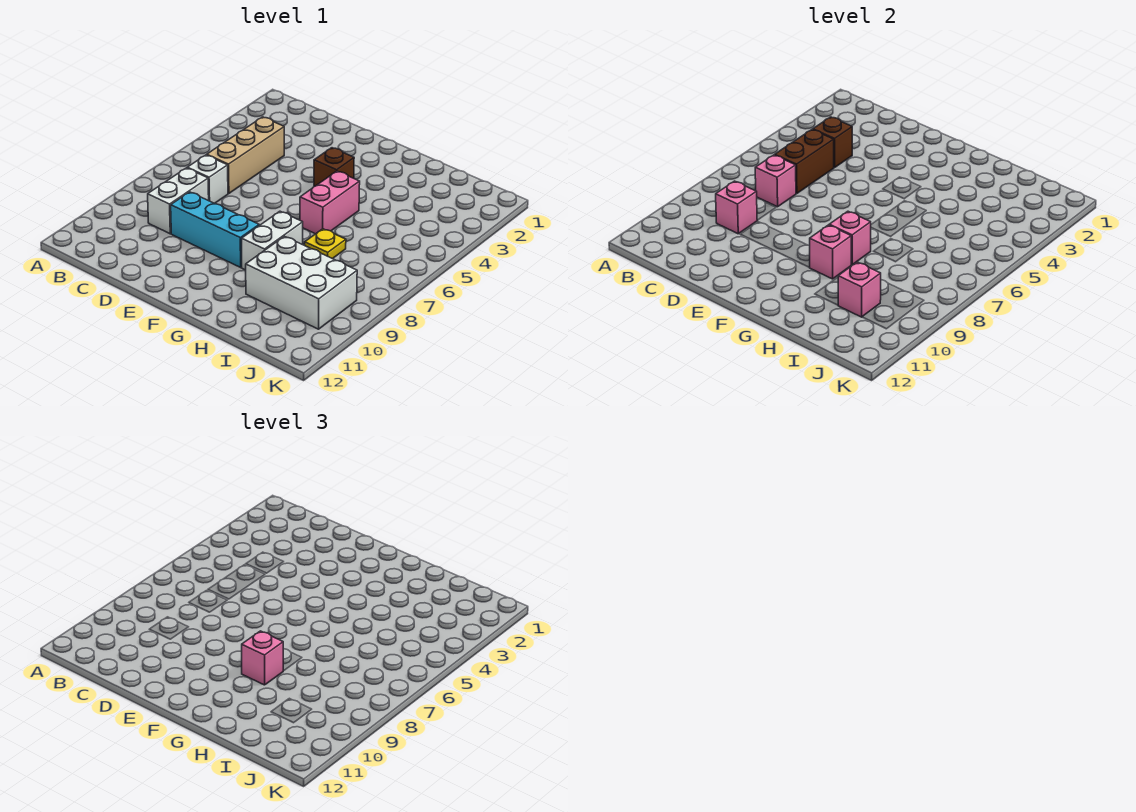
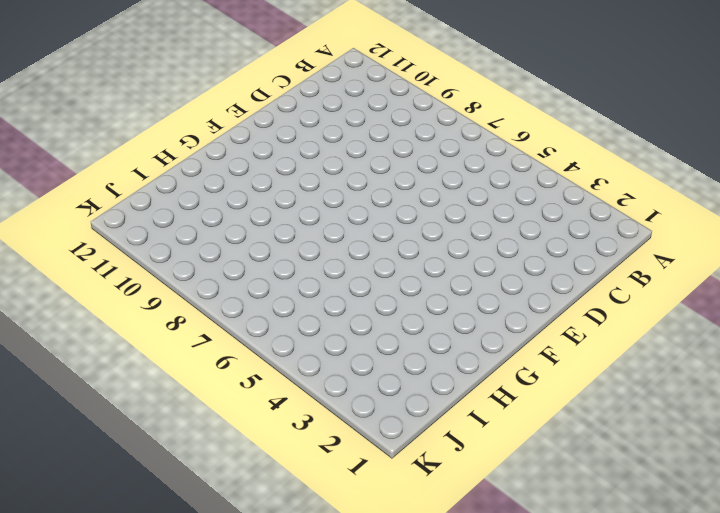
none -> tan 1x3 brick [207,117,284,193]
none -> white 1x1 brick [187,155,228,203]
none -> white 1x2 brick [148,168,209,234]

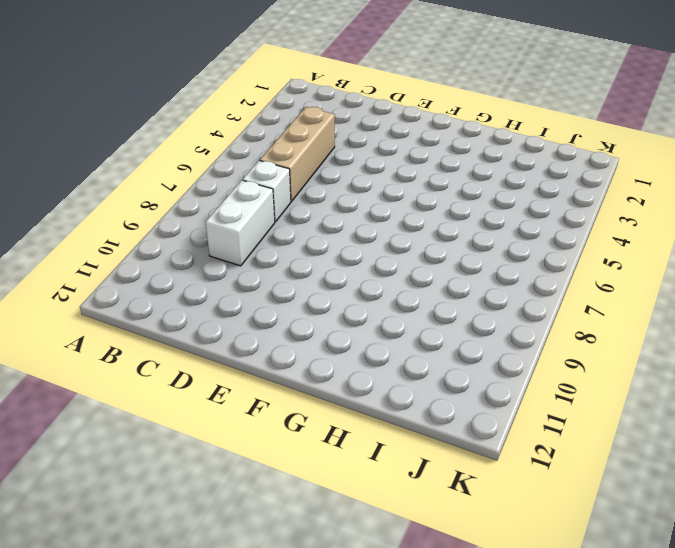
none -> cyan 1x3 brick [171,192,259,267]
none -> brown 1x1 brick [314,148,354,187]
none -> pink 1x2 brick [300,171,360,234]

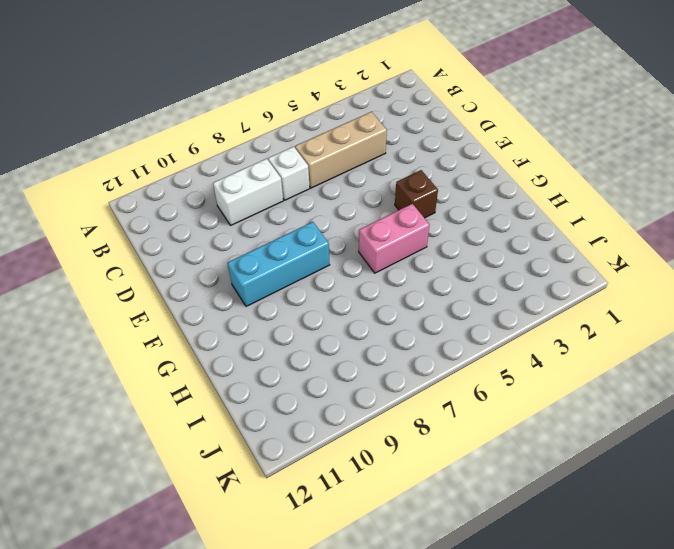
cyan 1x3 brick [228,222,329,306] -> cyan 1x3 brick turned to [171,192,259,267]
none -> white 1x2 brick [242,211,303,270]
none -> yellow 1x1 plate [305,229,346,259]
none -> white 2x3 brick [246,236,357,329]

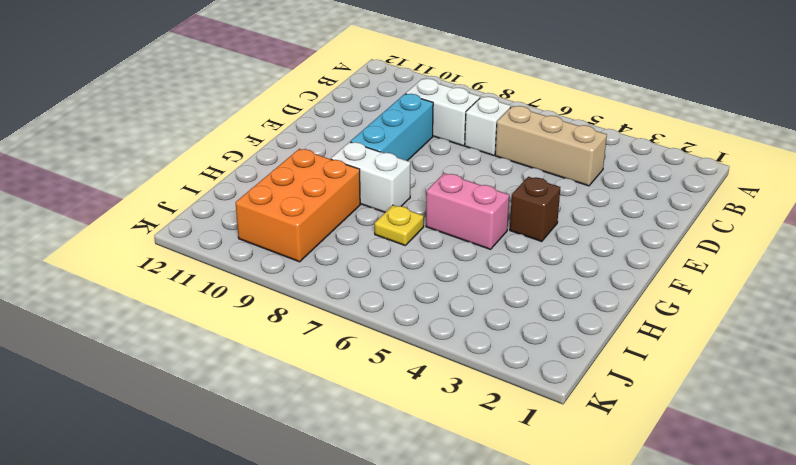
orange 2x3 brick [235,149,360,262] -> white 2x3 brick [246,236,357,329]
none -> brown 1x1 brick [813,117,852,168]
none -> brown 1x2 brick [775,130,834,193]
none -> pink 1x1 brick [755,155,796,207]

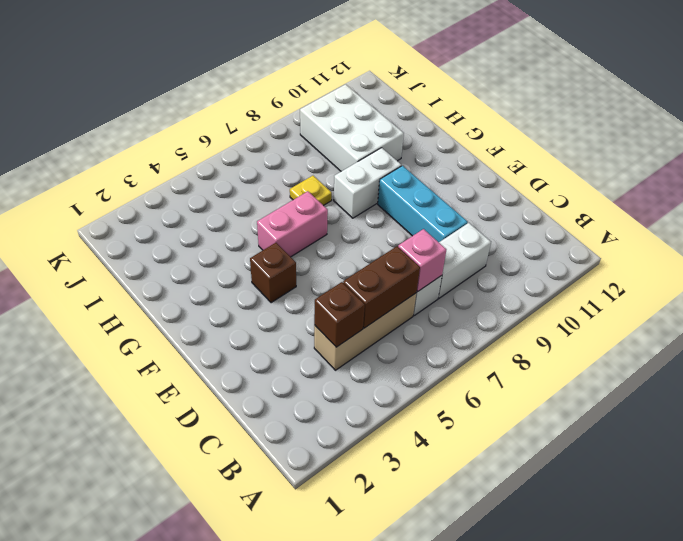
none -> pink 1x1 brick [716,181,757,234]
none -> pink 1x1 brick [829,211,871,265]
none -> pink 1x1 brick [809,225,851,279]

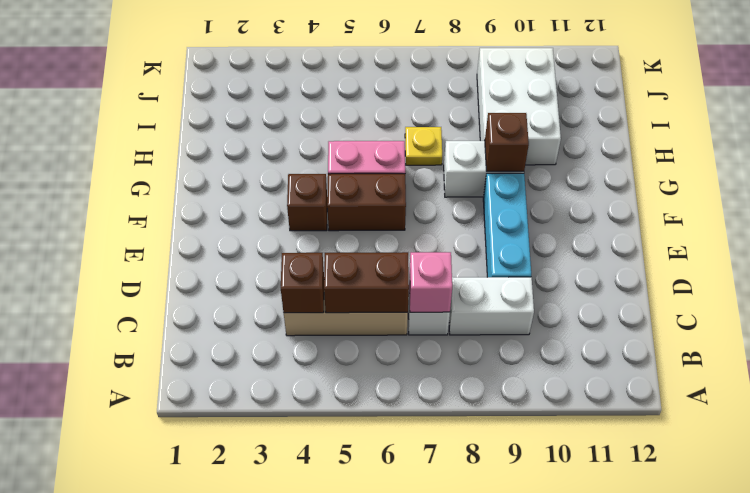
brown 1x2 brick [327,174,406,231] -> none
brown 1x1 brick [485,113,529,171] -> pink 1x1 brick [809,225,851,279]
none -> pink 1x1 brick [716,181,757,234]
none -> pink 1x1 brick [829,211,871,265]
none -> pink 1x1 brick [838,262,881,317]

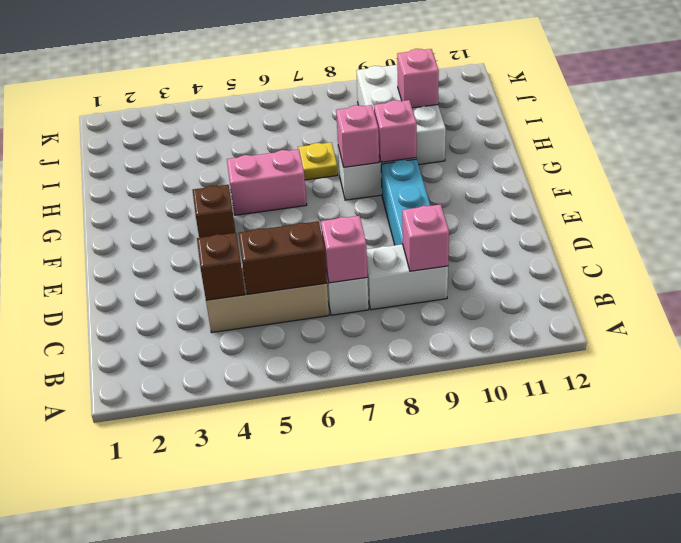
none -> pink 1x1 brick [242,631,283,685]

